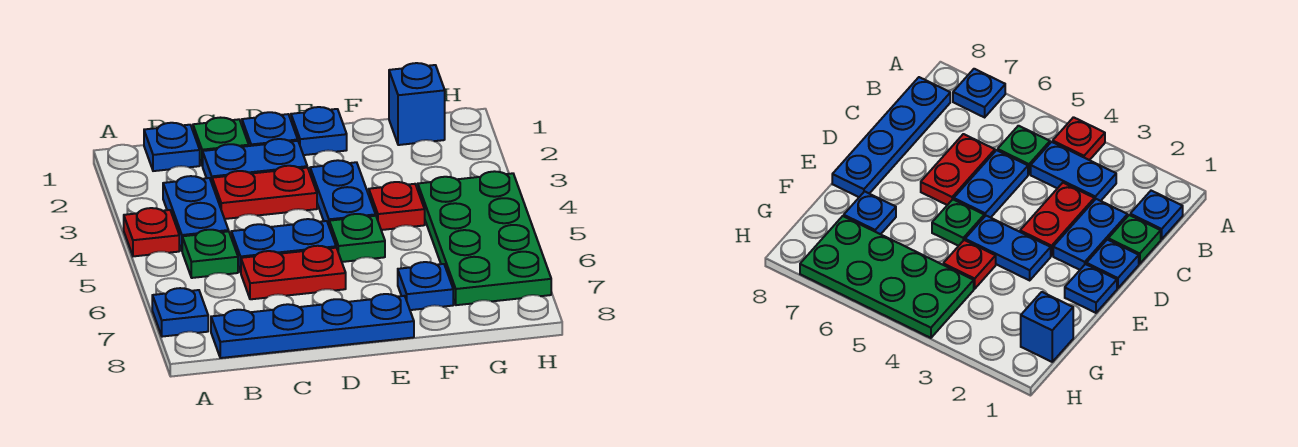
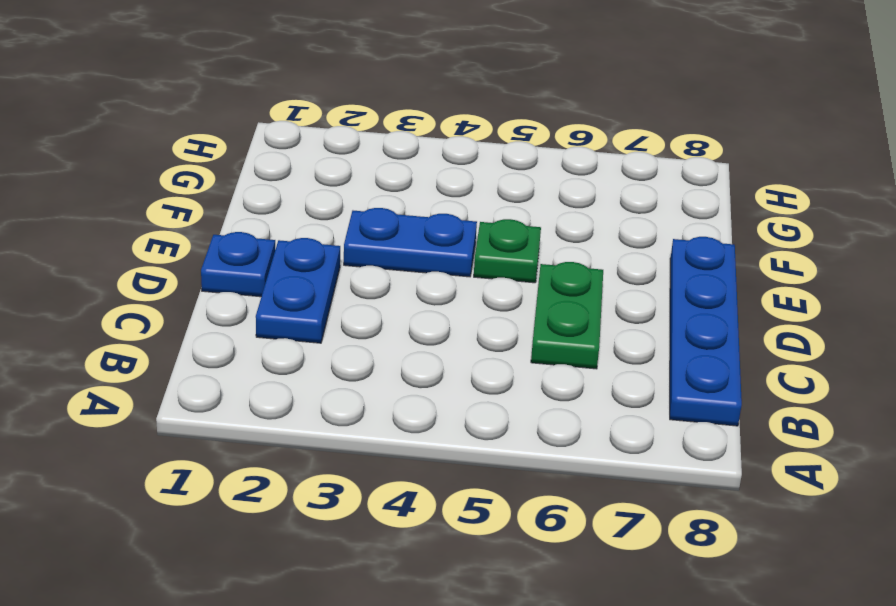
green 1x2 plate [531,262,603,369] -> red 1x2 plate [241,246,346,299]
none -> red 1x1 plate [124,208,179,256]
none -> blue 1x1 plate [152,288,208,337]
none -> blue 1x1 plate [144,123,200,171]

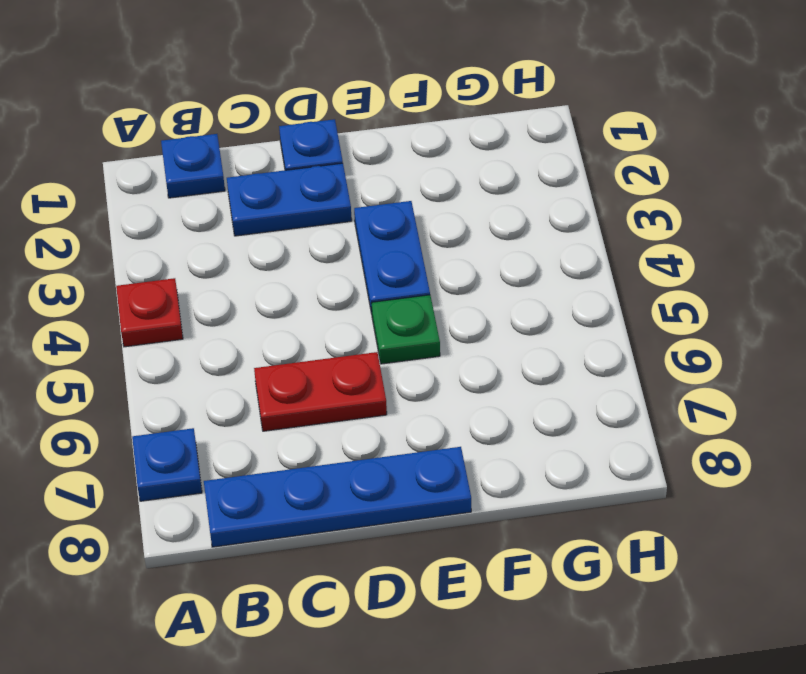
none -> blue 1x2 plate [163,176,229,250]
none -> green 1x1 plate [182,230,238,278]
none -> green 1x1 plate [193,118,249,166]

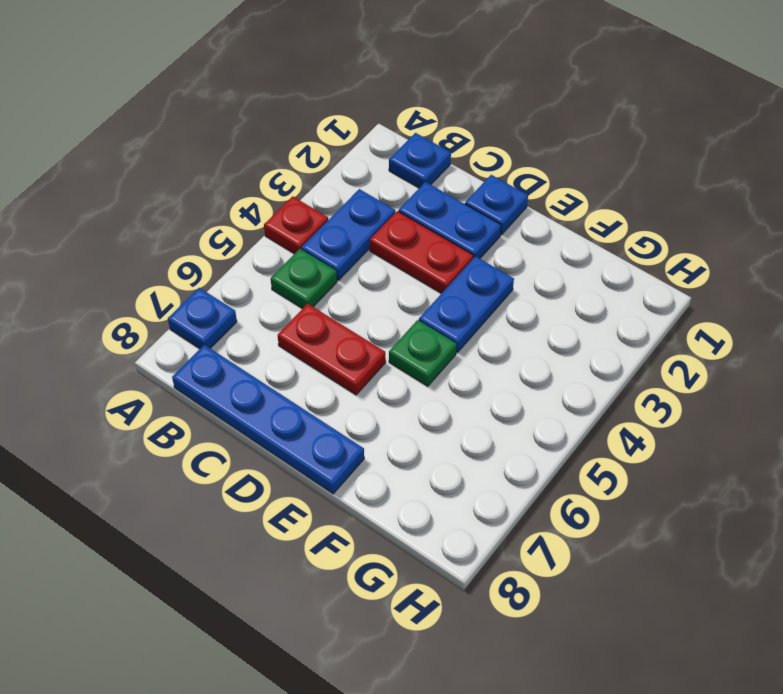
none -> green 1x1 plate [193,118,249,166]
none -> blue 1x2 plate [231,219,336,272]
none -> blue 1x1 plate [291,107,347,155]

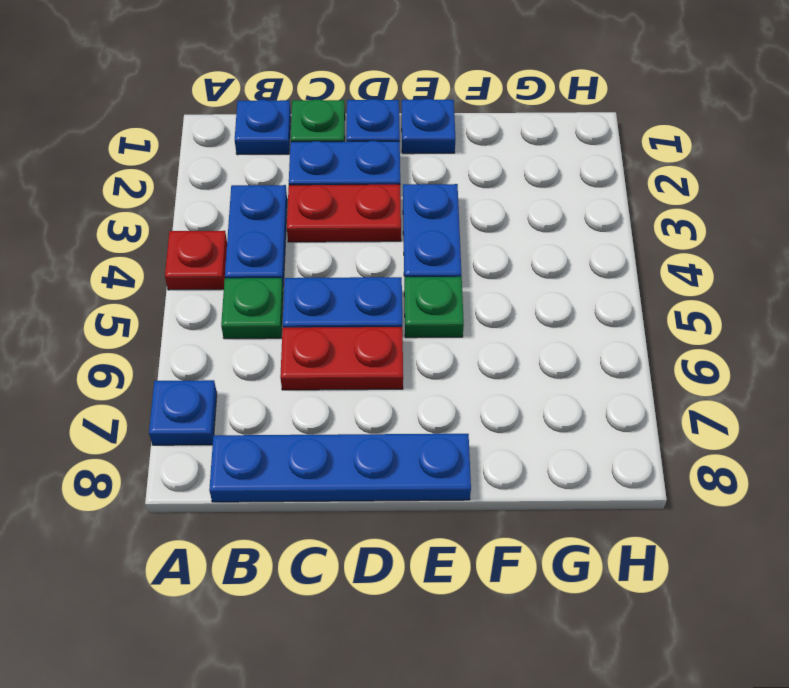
none -> red 1x1 plate [369,182,425,230]
none -> blue 1x1 plate [398,262,453,310]
none -> blue 1x1 brick [389,63,445,145]

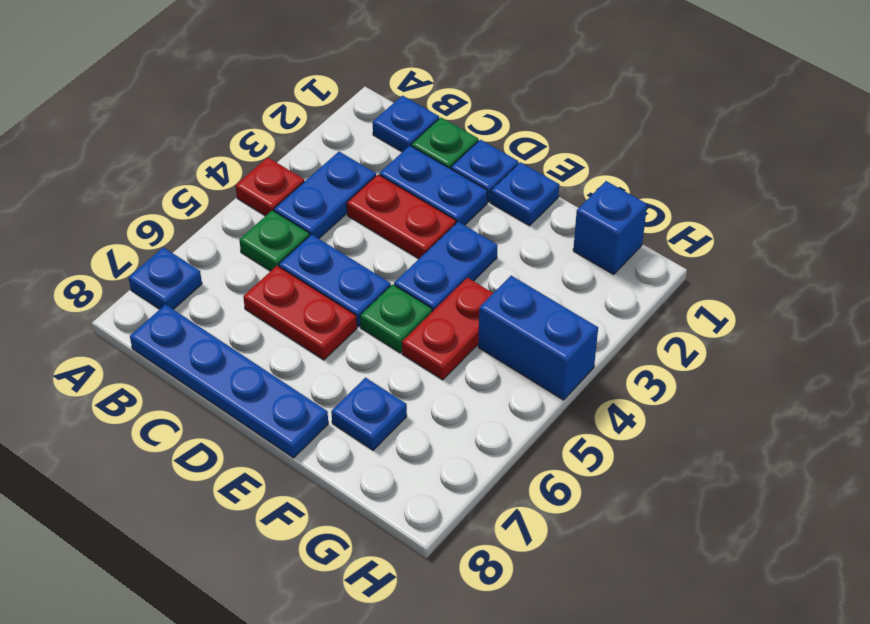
red 1x2 plate [402,278,493,380] -> red 1x1 plate [369,182,425,230]
blue 1x2 brick [478,276,598,400] -> green 2x4 plate [418,171,551,305]

